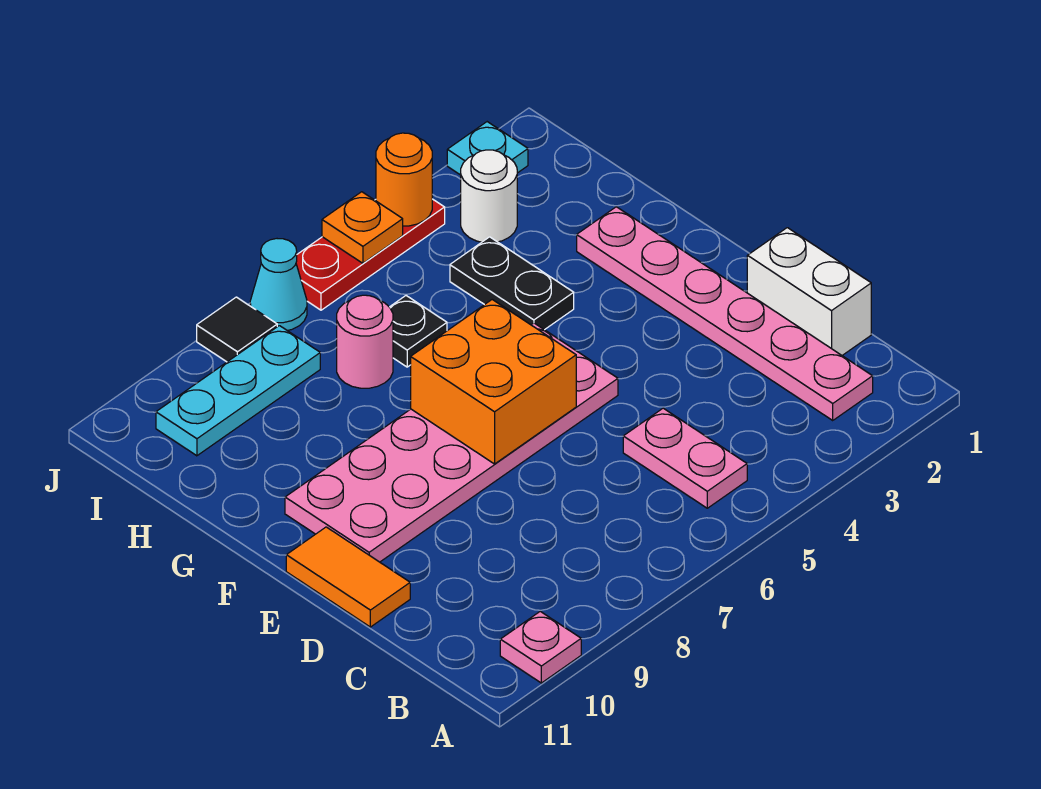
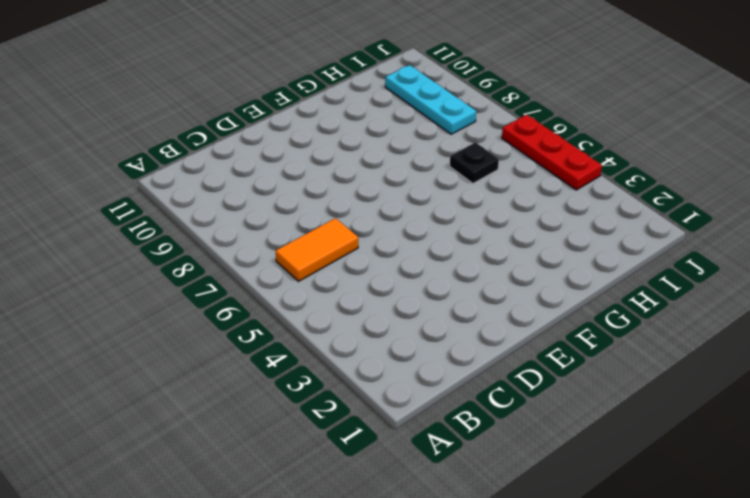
orange 1x2 tile [276,218,358,281] -> orange 1x2 tile moved to [286,527,410,627]
none -> pink 1x1 plate [500,611,581,683]
none -> pink 1x6 plate [577,207,873,420]
none -> pink 1x2 plate [623,408,747,508]

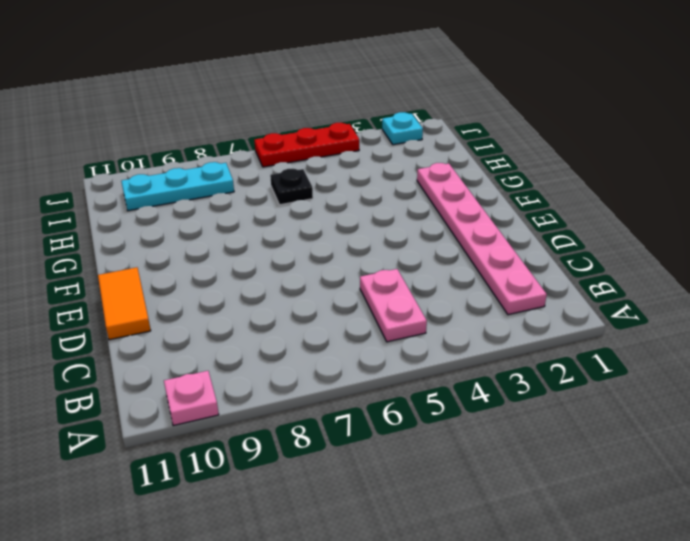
none -> white 1x2 brick [747,228,871,355]
none -> pink 2x6 plate [285,323,618,562]
none -> black 1x2 plate [450,237,574,330]

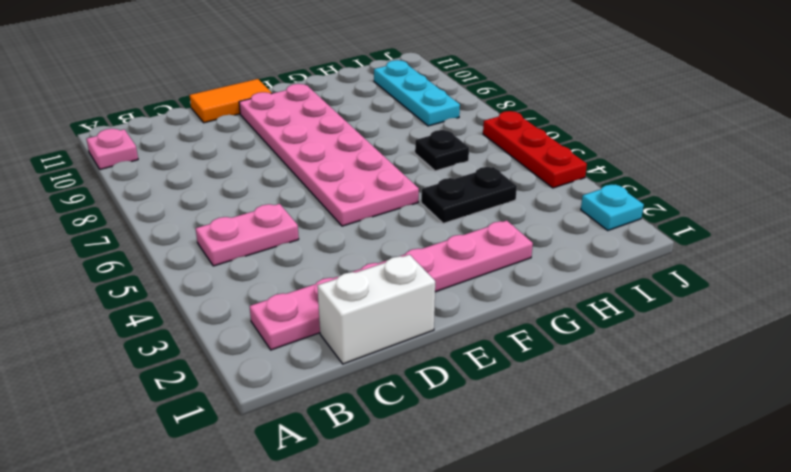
none -> pink 1x1 round brick [337,295,393,388]
none -> white 1x1 round brick [461,150,517,242]
none -> cyan 1x1 cone [250,239,307,331]

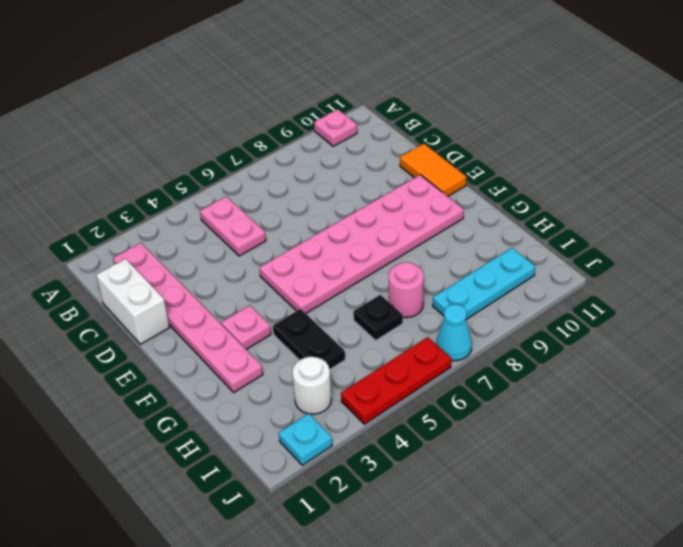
pink 1x1 plate [221,305,271,349] -> none
none -> black 1x1 tile [197,297,277,362]
none -> orange 2x2 brick [411,300,576,464]
none -> orange 1x1 round brick [376,133,432,226]

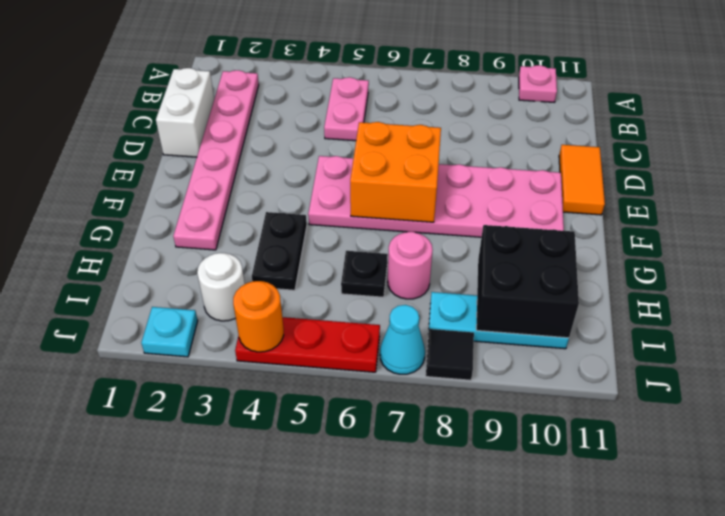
black 2x2 brick [476,225,579,338] -> none
none -> orange 1x1 plate [322,192,403,263]

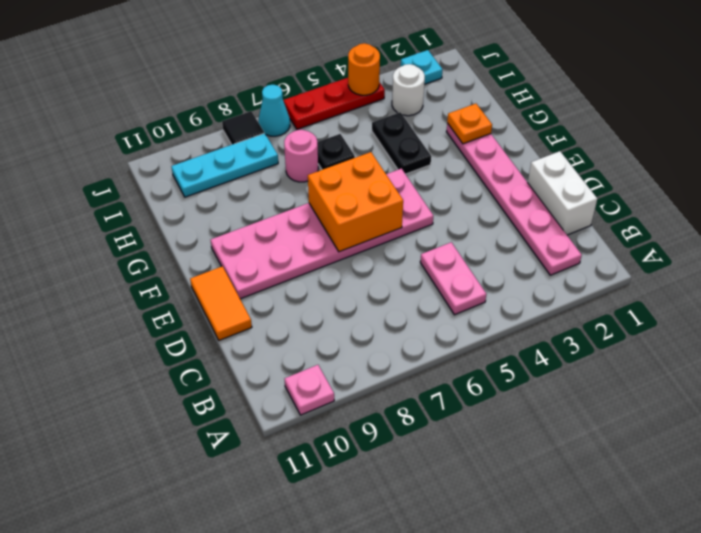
orange 1x1 plate [447,104,492,144] -> orange 1x1 plate moved to [322,192,403,263]

